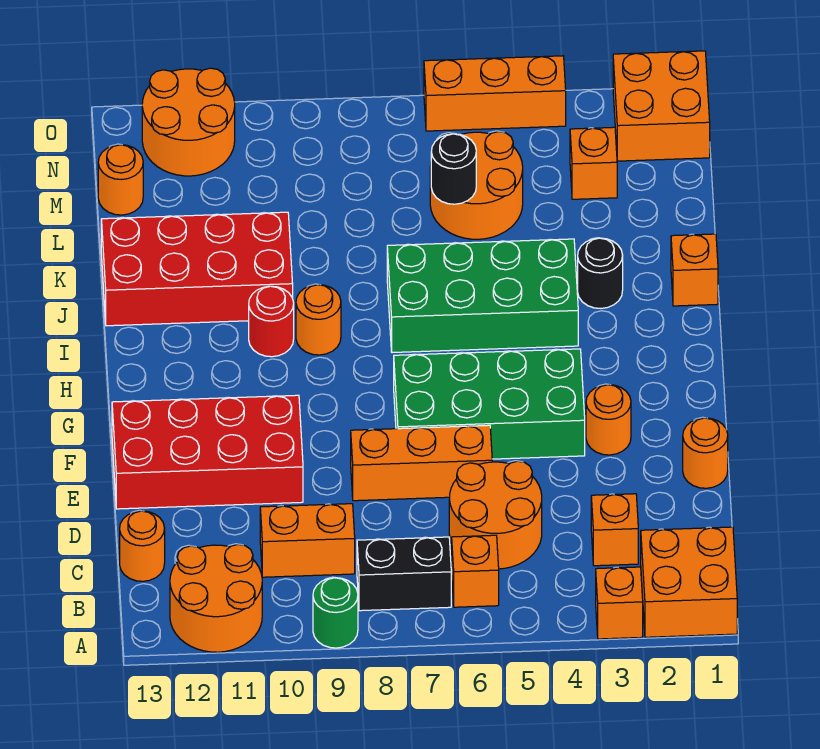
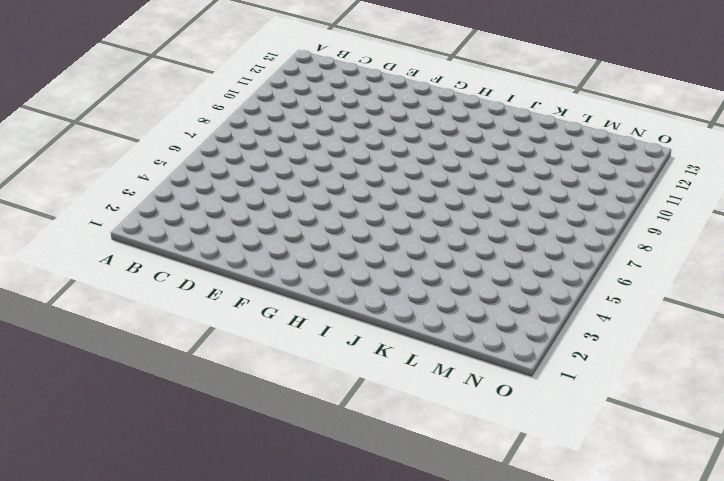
none -> orange 2x2 brick [641,527,737,637]
none -> orange 1x1 brick [596,567,643,639]
none -> green 1x1 round brick [313,578,358,648]

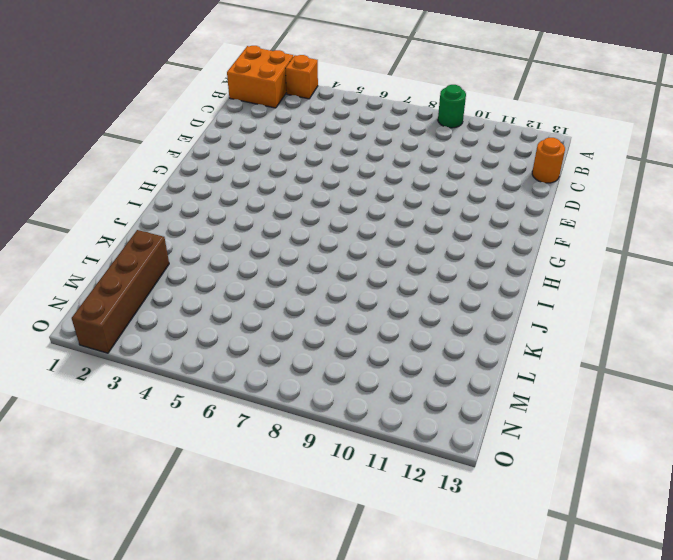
brown 1x4 brick [72,230,169,353] -> orange 2x2 brick [613,51,710,161]
none -> orange 2x2 round brick [170,544,262,652]
none -> orange 1x1 brick [452,535,499,607]
none -> black 1x2 brick [357,537,451,611]

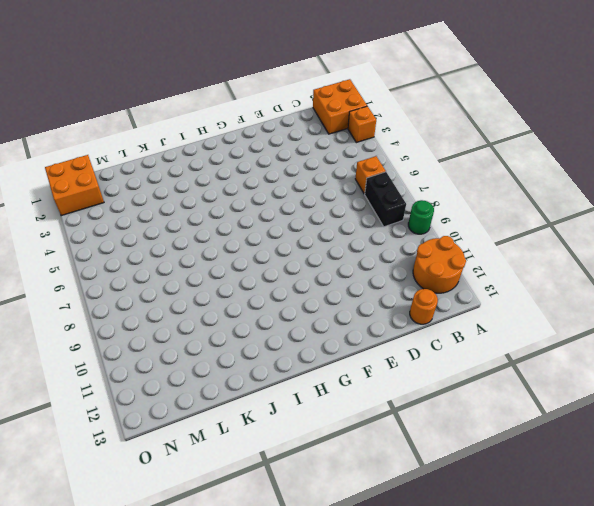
none -> orange 1x1 brick [591,494,638,566]
none -> orange 2x2 round brick [449,461,542,569]
none -> orange 1x2 brick [260,504,355,577]

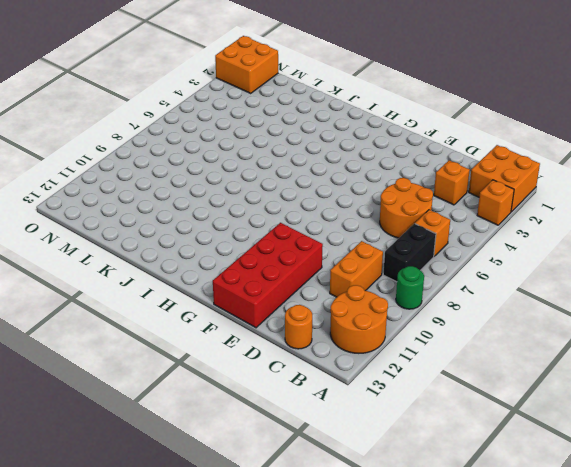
none -> orange 1x1 round brick [683,418,728,488]
none -> orange 1x3 brick [351,425,492,501]
none -> orange 1x1 round brick [586,385,631,455]

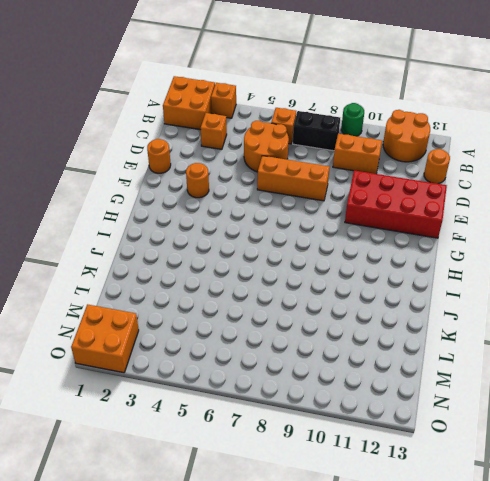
none -> green 2x4 brick [394,349,585,459]
none -> green 2x4 brick [387,239,578,353]
none -> orange 1x1 round brick [296,285,341,355]

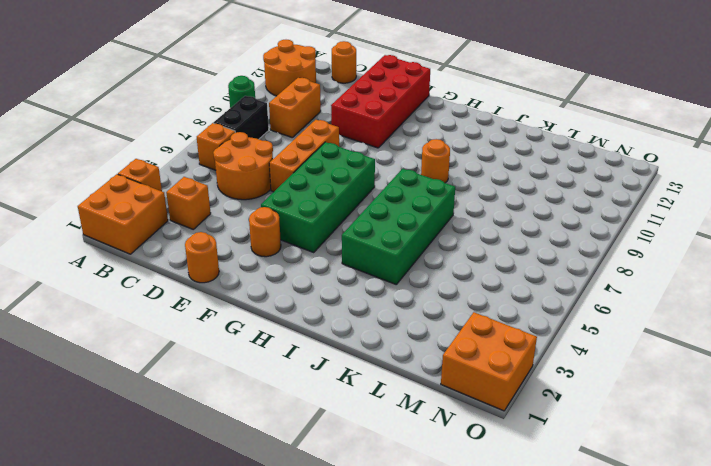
none -> red 1x1 round brick [249,286,294,357]
none -> orange 1x1 brick [671,234,718,306]
none -> black 1x1 round brick [578,238,623,308]

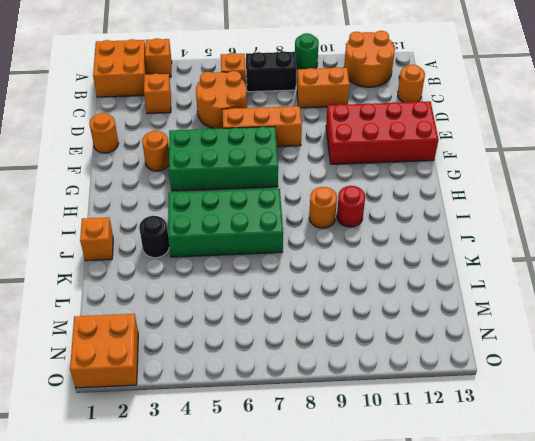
none -> red 2x4 brick [101,212,293,326]
none -> orange 2x2 round brick [430,132,523,239]
none -> orange 1x1 brick [570,127,617,199]

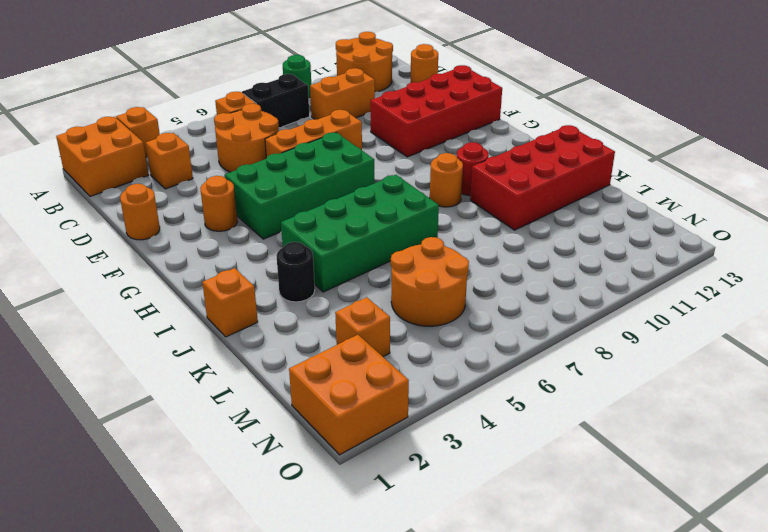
none -> orange 1x1 round brick [98,145,143,215]
none -> orange 2x2 round brick [142,68,235,176]
none -> orange 1x3 brick [424,56,566,131]

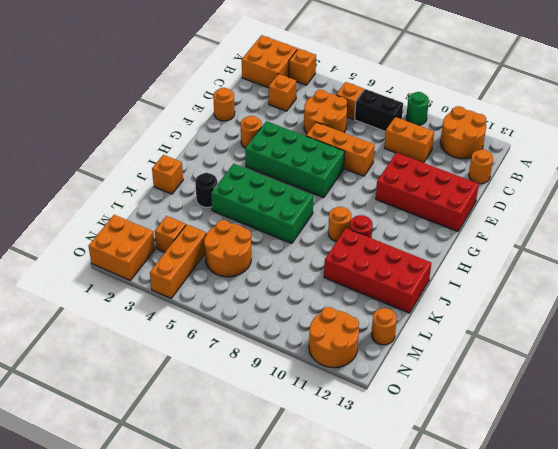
orange 1x3 brick [150,225,206,298] -> orange 1x3 brick turned to [424,56,566,131]
none -> black 1x1 round brick [431,134,476,204]

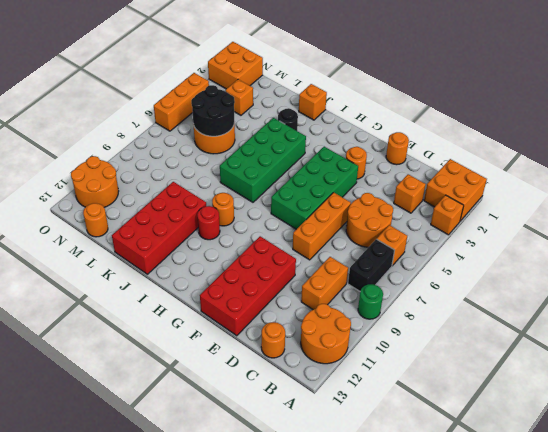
black 2x2 round brick [191,85,235,136] -> black 1x1 round brick [431,134,476,204]

